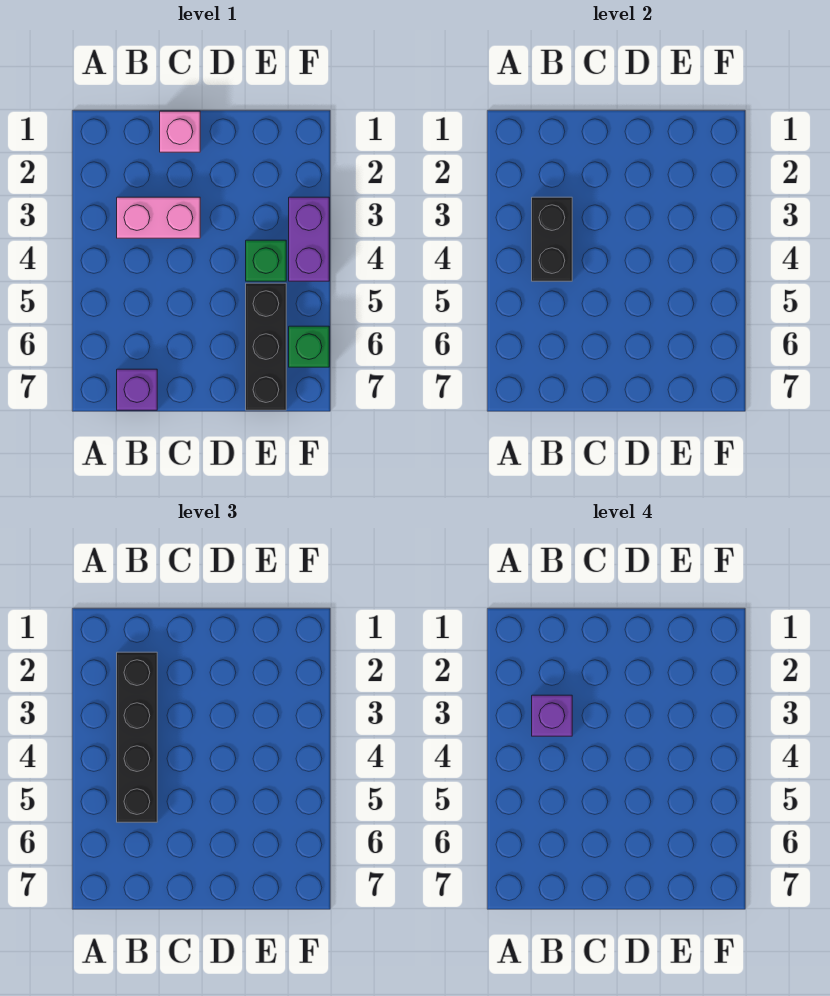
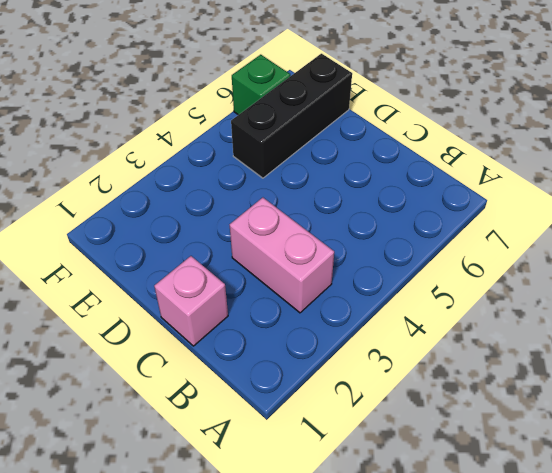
none -> purple 1x1 brick [117,369,157,410]
none -> green 1x1 brick [246,240,286,281]

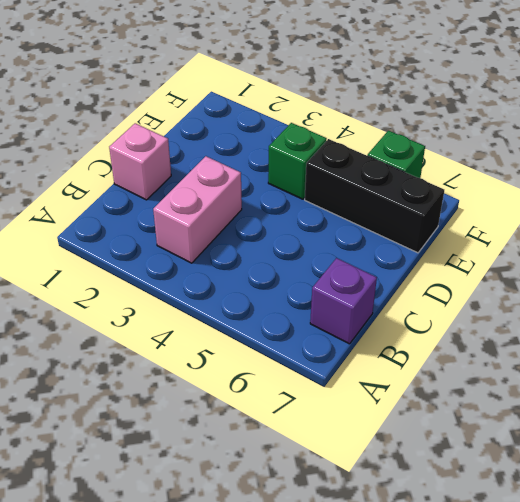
none -> purple 1x2 brick [289,197,329,281]
none -> black 1x2 brick [532,197,572,281]

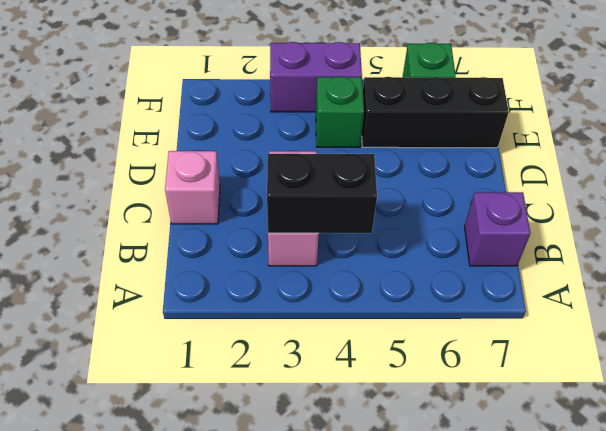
none -> black 1x4 brick [117,652,157,822]
none -> purple 1x1 brick [532,695,572,736]

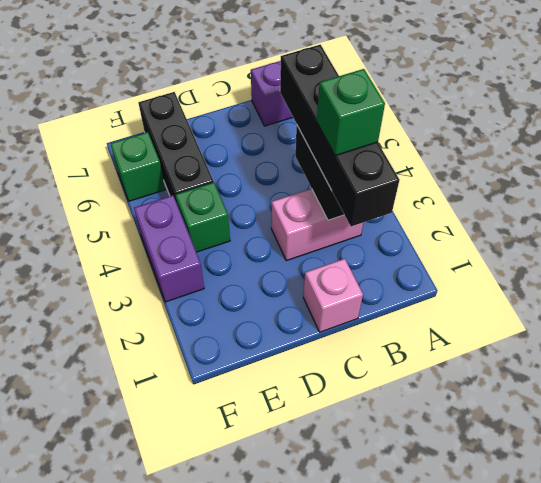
green 1x1 brick [317,69,385,156] -> purple 1x1 brick [532,695,572,736]

